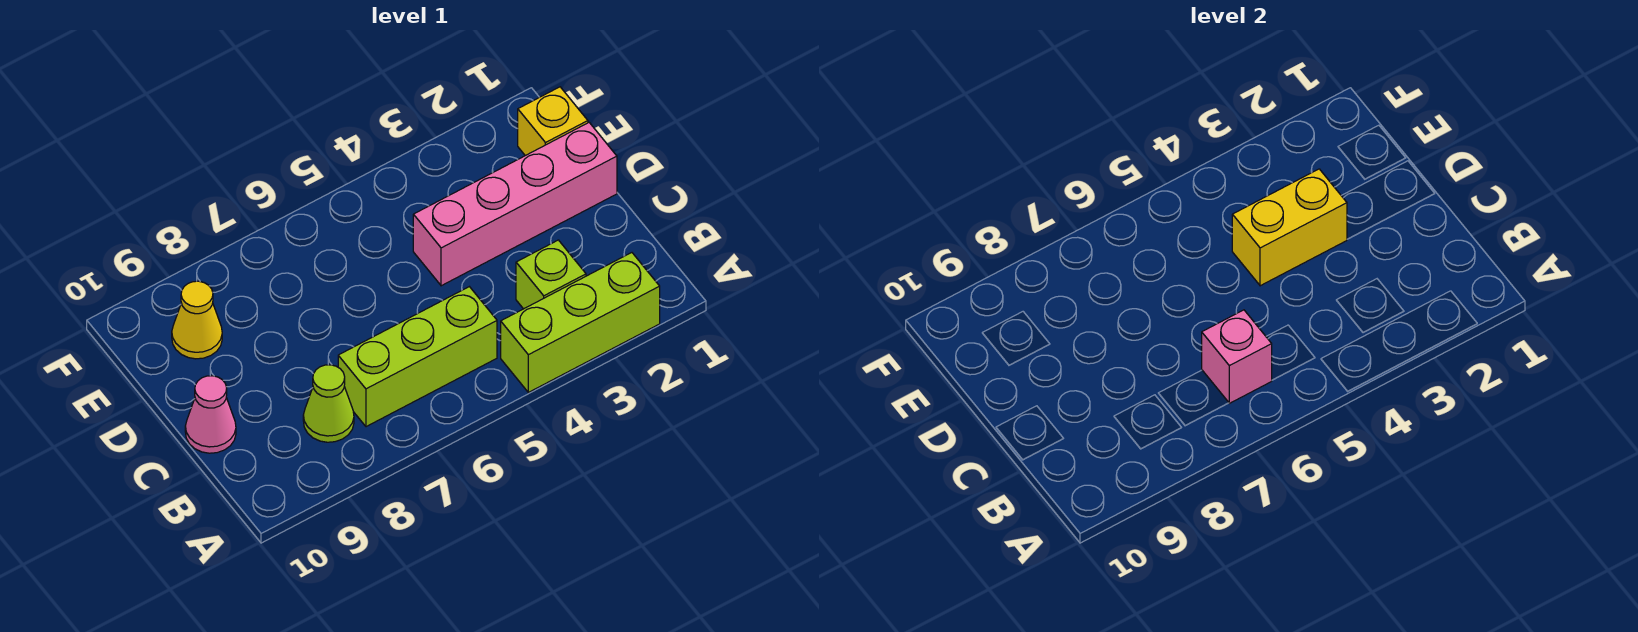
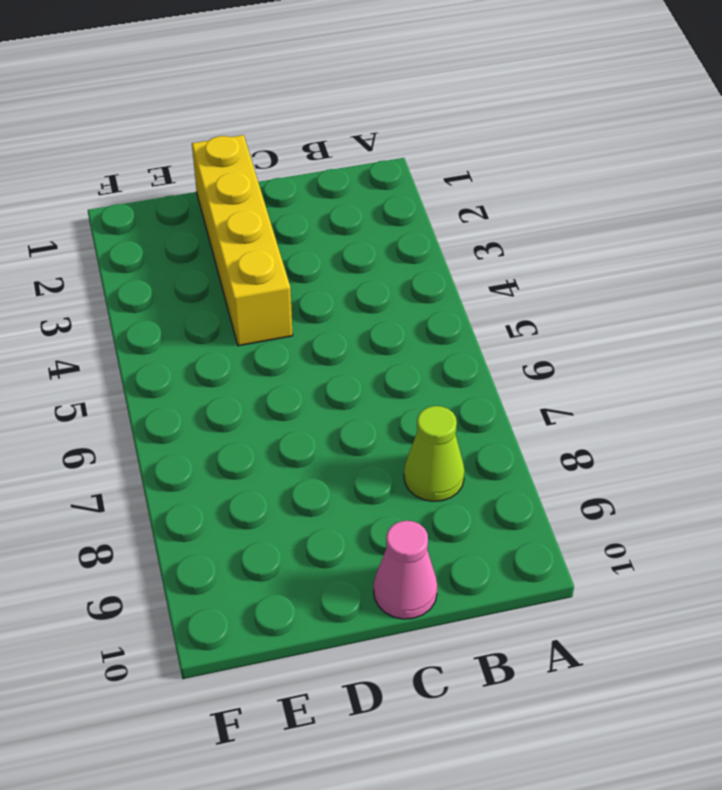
yellow 1x4 brick [192,135,293,346] -> pink 1x4 brick [413,123,617,286]
none -> lime 1x3 brick [501,253,660,392]
none -> lime 1x1 brick [516,240,586,309]

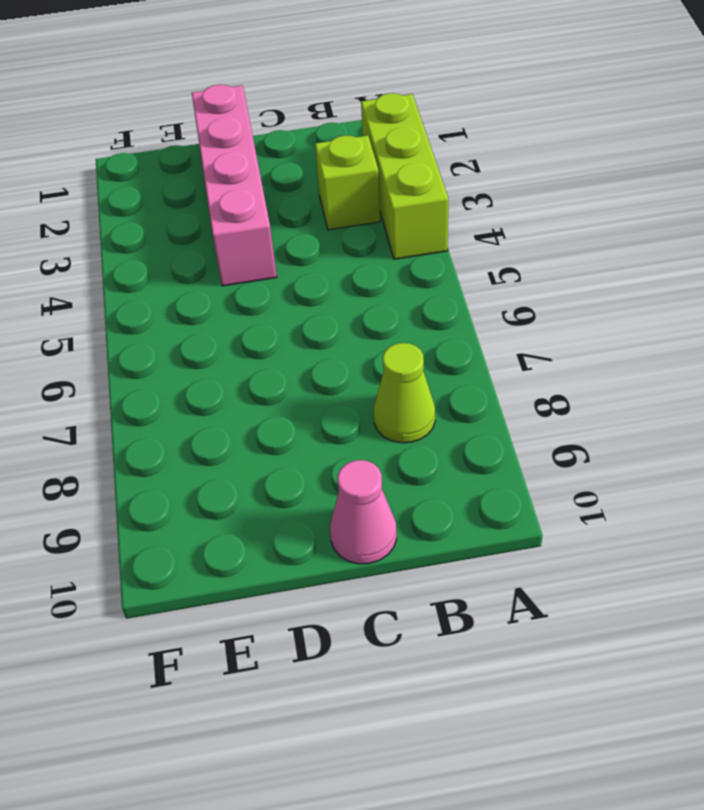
none -> lime 1x3 brick [338,287,497,427]
none -> yellow 1x1 brick [518,87,588,156]

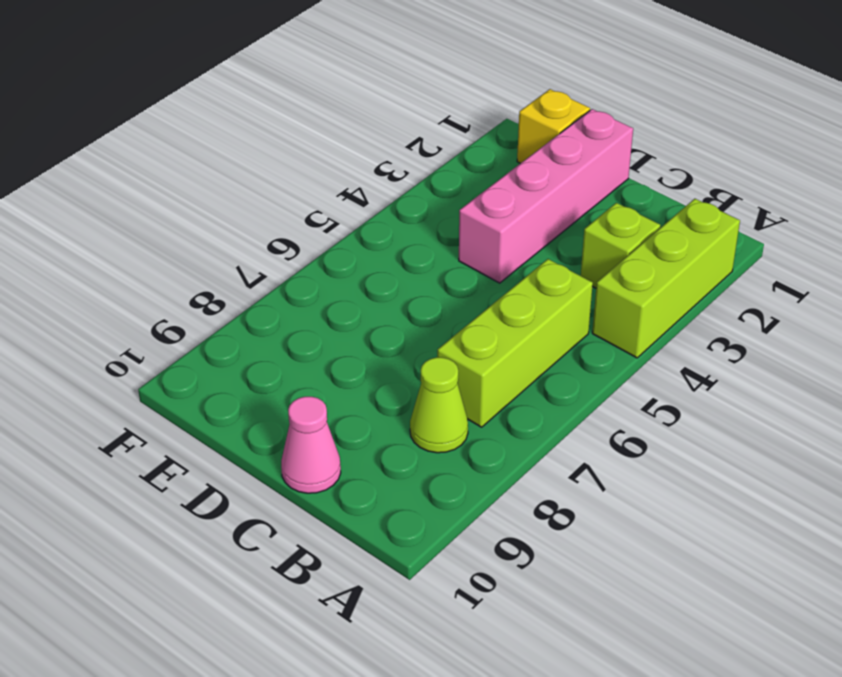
none -> yellow 1x1 cone [172,281,222,359]
none -> pink 1x1 brick [1202,310,1272,403]

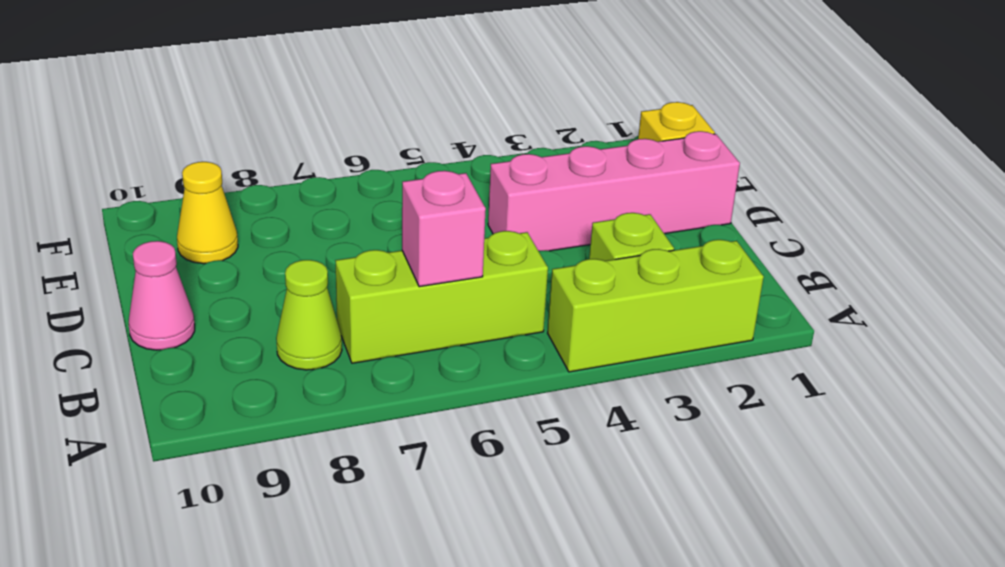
none -> yellow 1x2 brick [1232,169,1347,286]

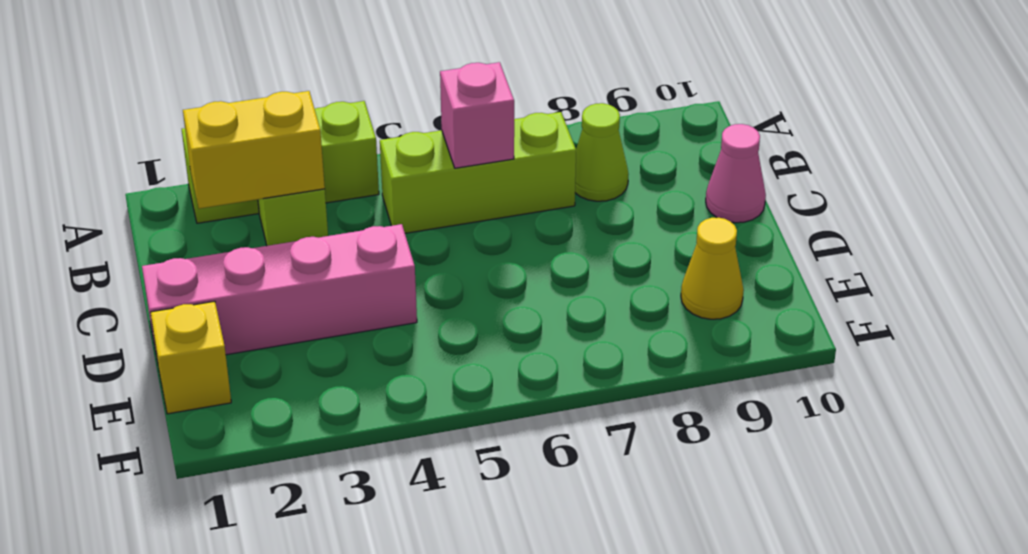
yellow 1x2 brick [183,91,325,209] -> yellow 1x2 brick moved to [1232,169,1347,286]

